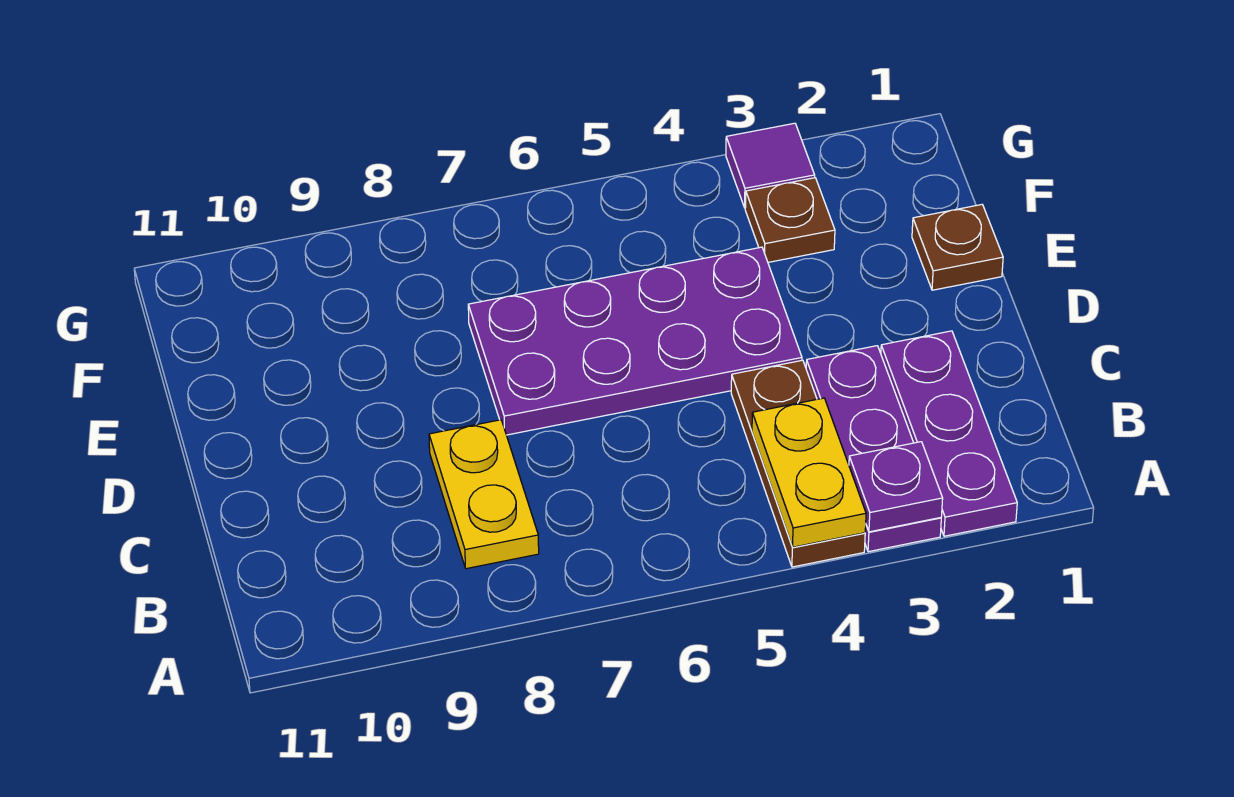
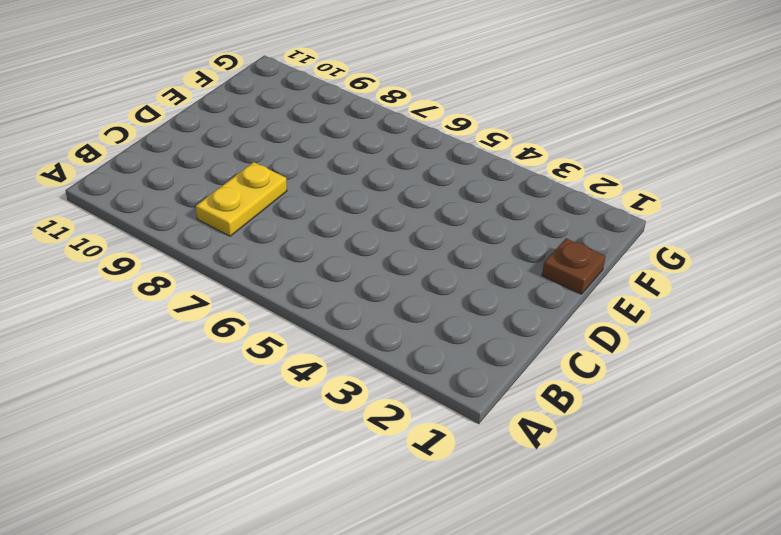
none -> purple 1x3 plate [881,331,1017,536]
none -> purple 1x3 plate [806,346,941,552]

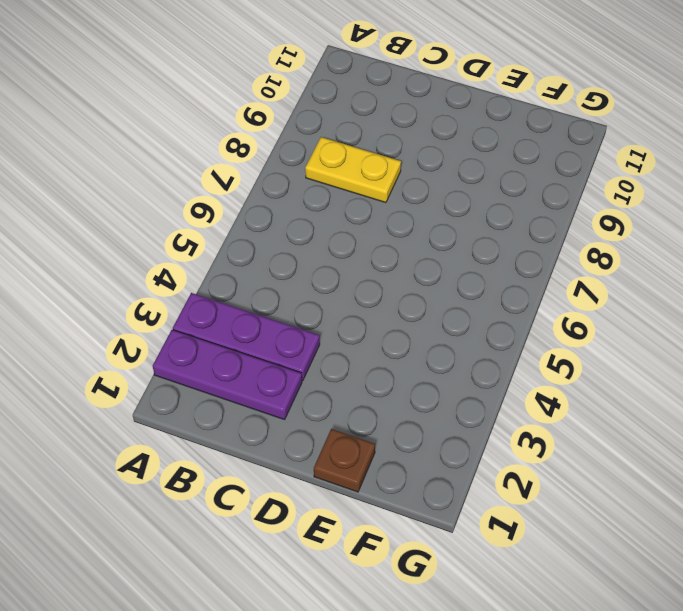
none -> brown 1x3 plate [731,360,865,567]
none -> purple 2x4 plate [468,247,802,435]

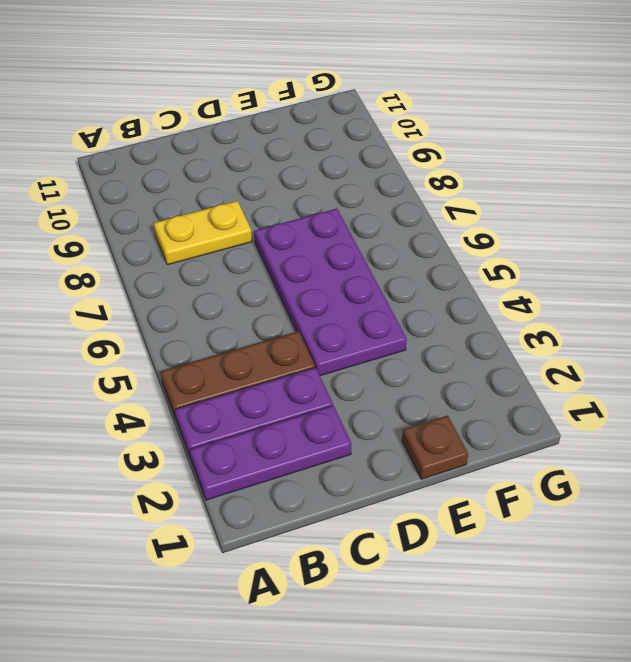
none -> brown 1x1 plate [745,178,835,262]
none -> purple 1x1 tile [726,123,815,208]

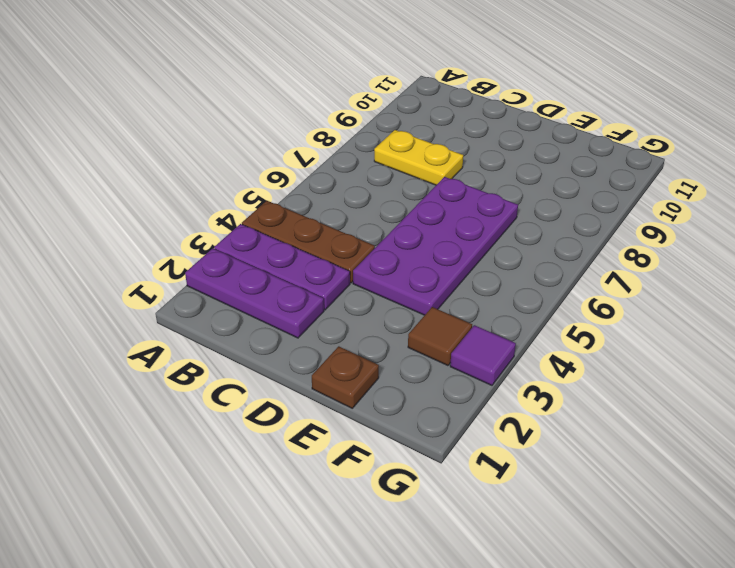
brown 1x1 tile [408,307,472,366] -> brown 1x1 plate [745,178,835,262]
none -> purple 1x1 plate [849,442,943,532]
none -> yellow 1x2 plate [752,398,866,547]

